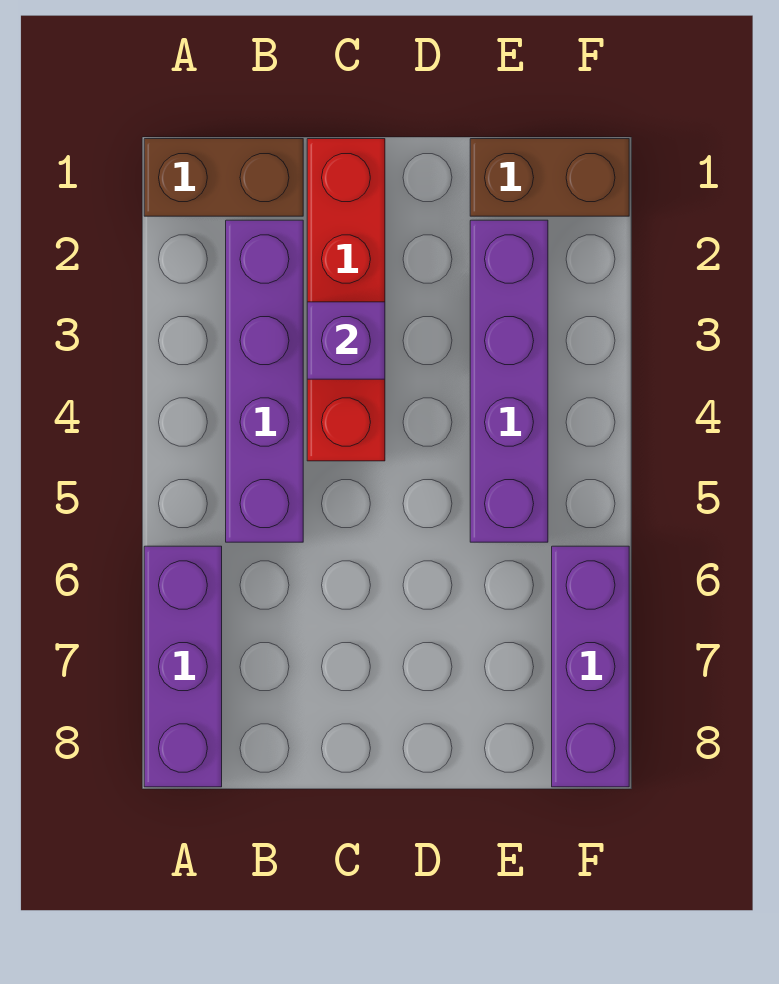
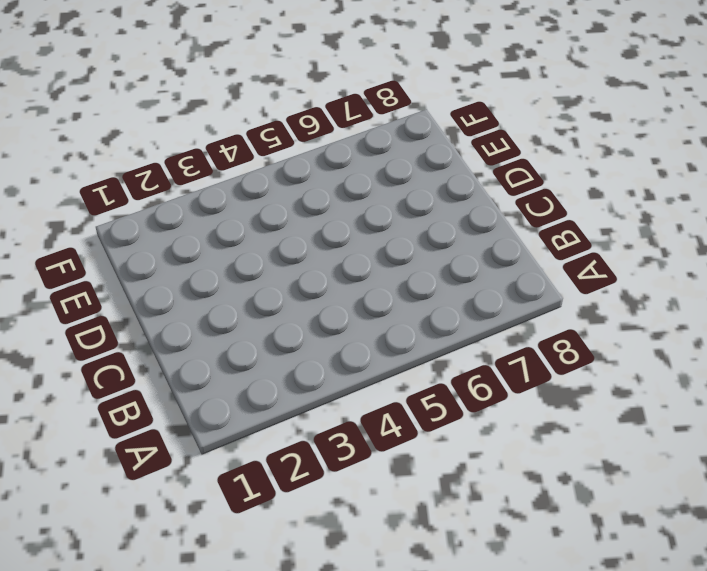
none -> brown 1x2 brick [144,139,303,216]
none -> purple 1x3 brick [144,546,222,787]

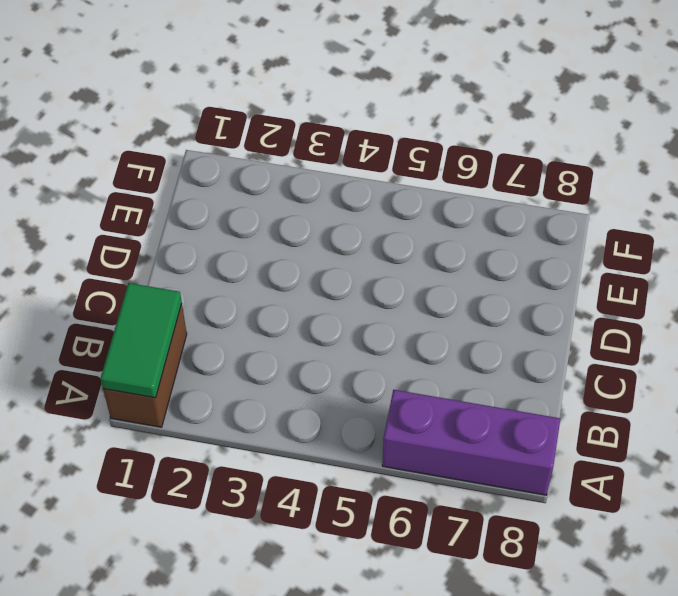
green 1x2 tile [100,283,182,398] -> none
none -> purple 1x4 brick [226,220,303,542]
none -> red 1x4 brick [307,139,385,461]

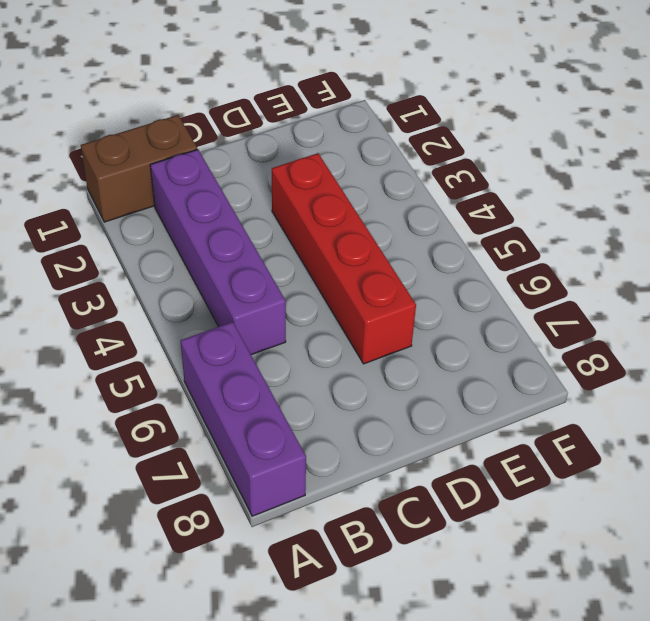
red 1x4 brick [272,153,416,364] -> red 1x4 brick moved to [307,139,385,461]
none -> brown 1x2 brick [470,139,629,216]
none -> purple 1x4 brick [470,220,548,542]

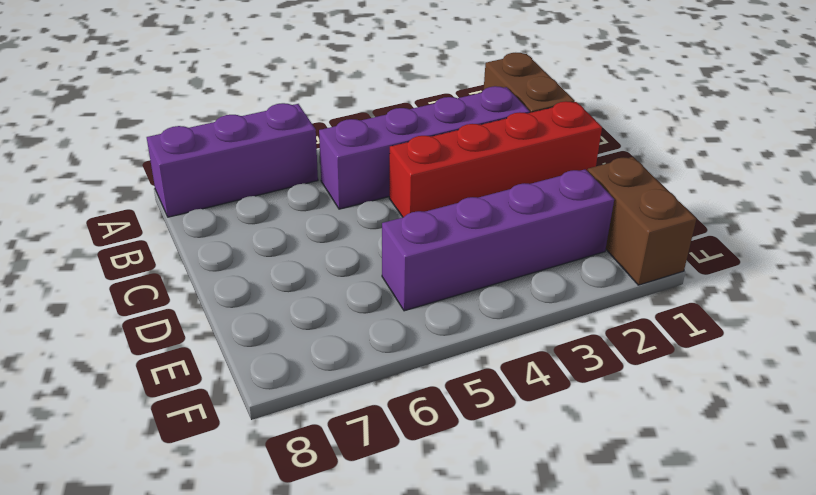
none -> purple 1x3 brick [552,546,629,787]
none -> purple 1x1 brick [307,302,385,379]

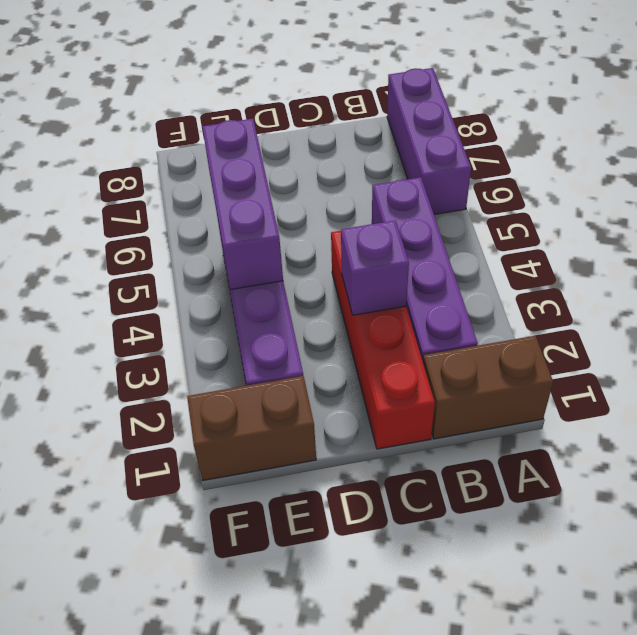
purple 1x3 brick [202,119,283,290] -> purple 1x3 brick moved to [552,546,629,787]

